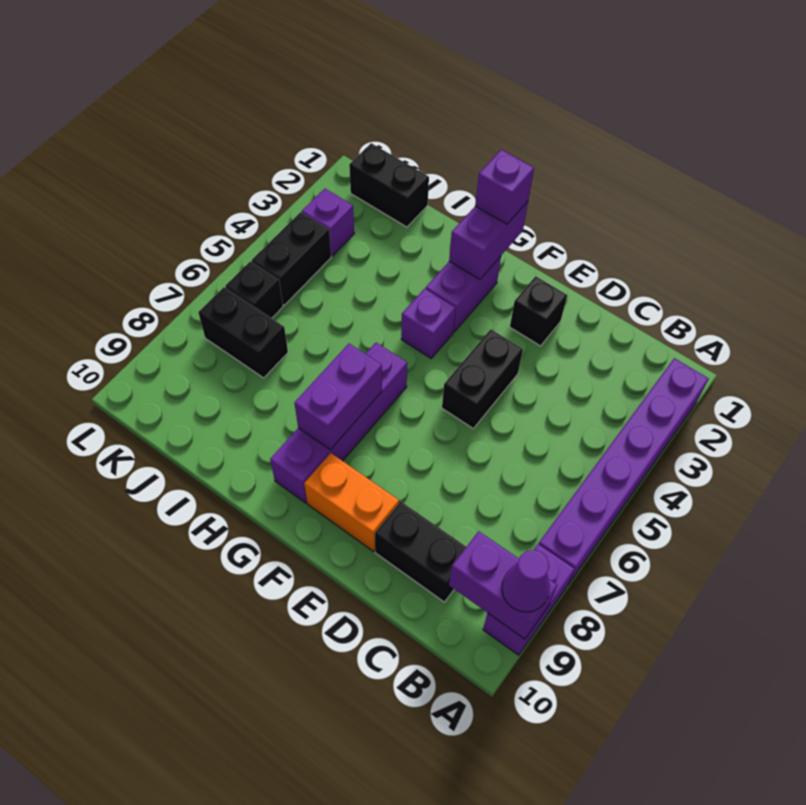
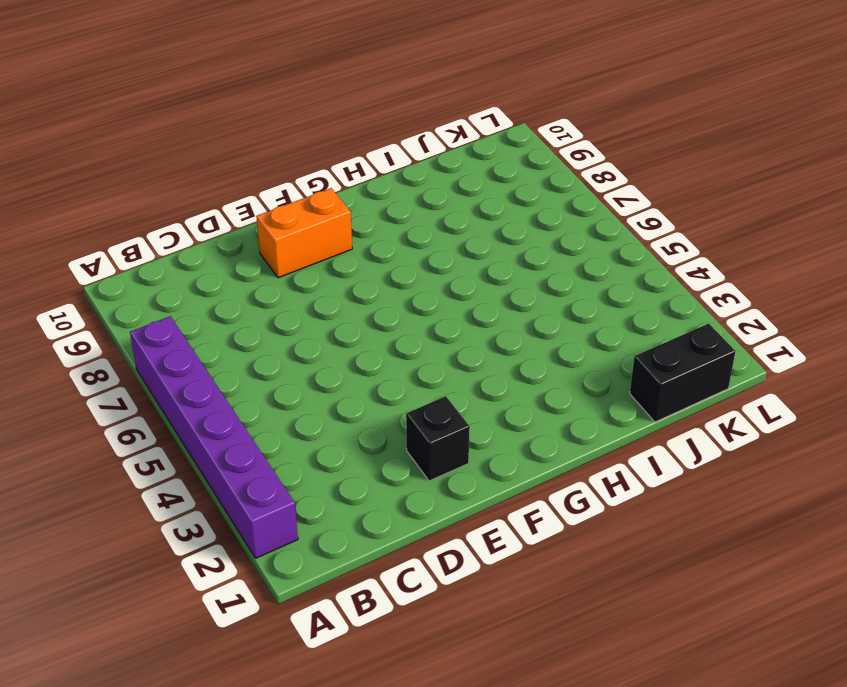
none -> purple 1x2 brick [483,544,574,655]
none -> black 1x2 brick [375,502,466,602]
none -> black 1x2 brick [442,329,523,428]

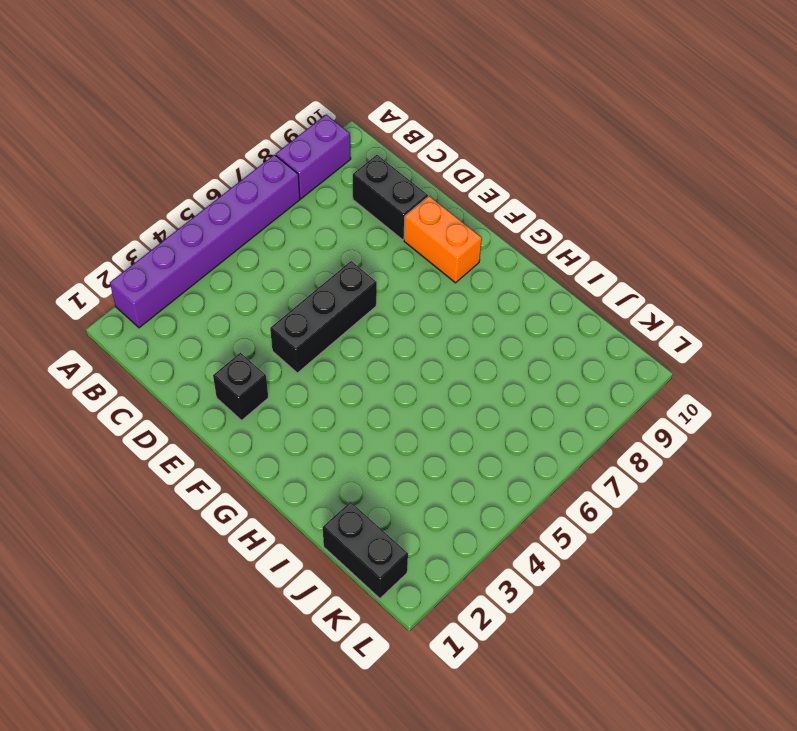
black 1x3 brick [270,261,377,373] -> black 1x2 brick [442,329,523,428]
none -> purple 1x2 brick [426,256,501,332]
none -> purple 1x1 brick [401,289,456,358]
none -> purple 1x4 brick [270,342,407,503]

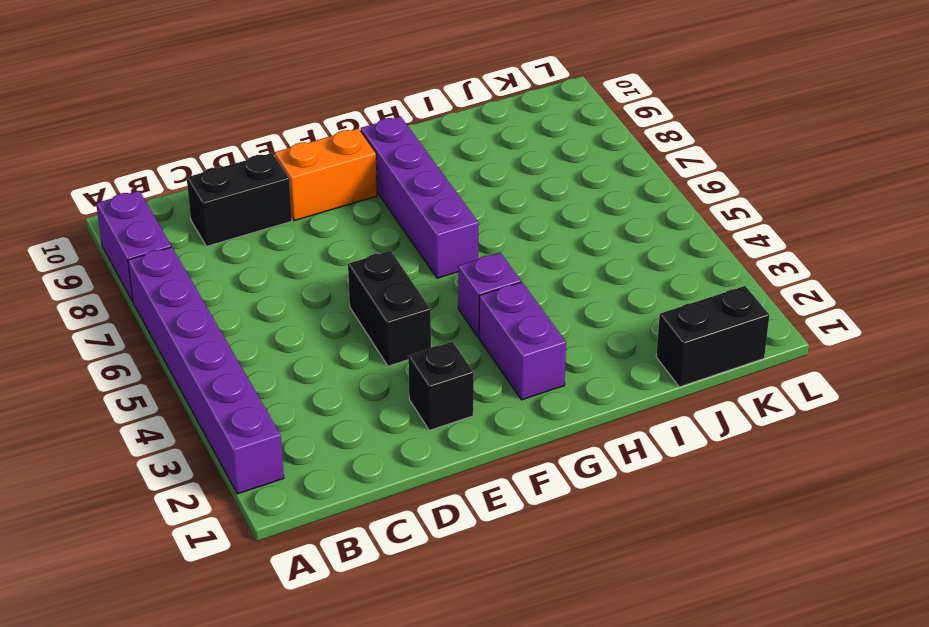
none -> black 1x2 brick [198,287,288,378]
none -> purple 1x1 brick [302,189,354,256]
none -> black 1x2 brick [252,212,331,305]

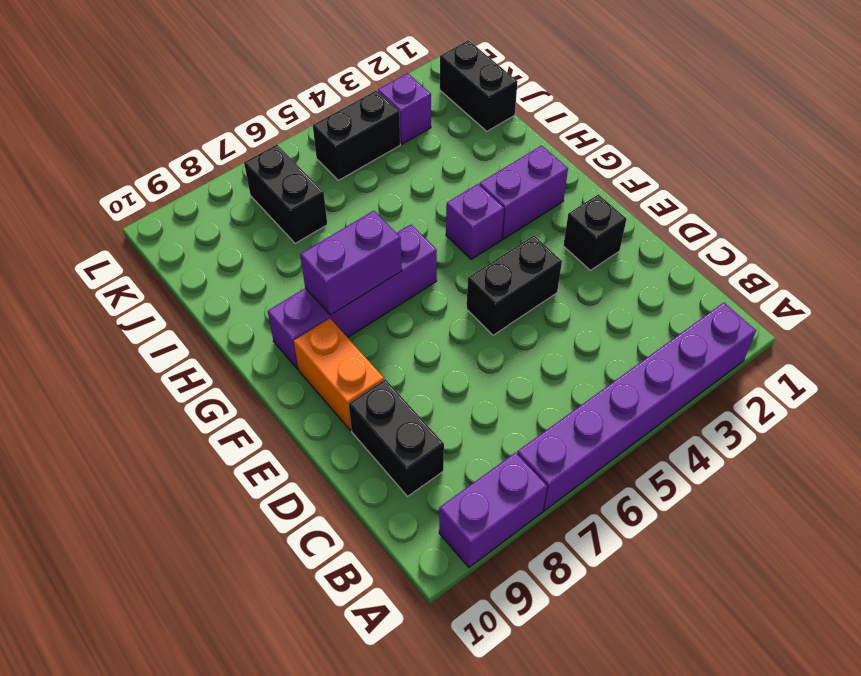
none -> black 1x1 brick [225,261,283,318]
none -> purple 1x2 brick [449,531,557,639]
none -> purple 1x2 brick [449,201,528,279]

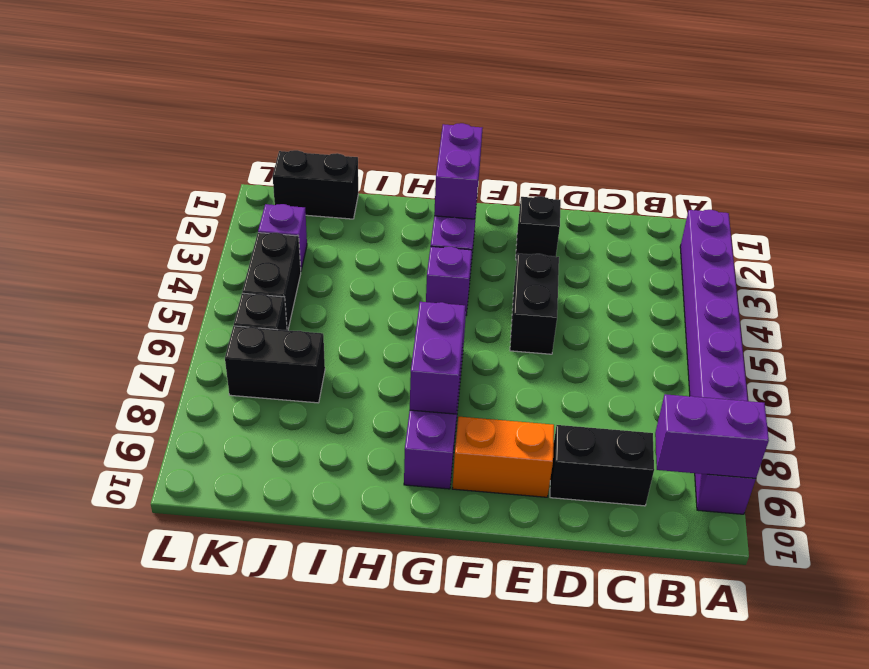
none -> purple 1x1 cone [502,550,550,612]
none -> purple 1x1 brick [475,150,534,224]

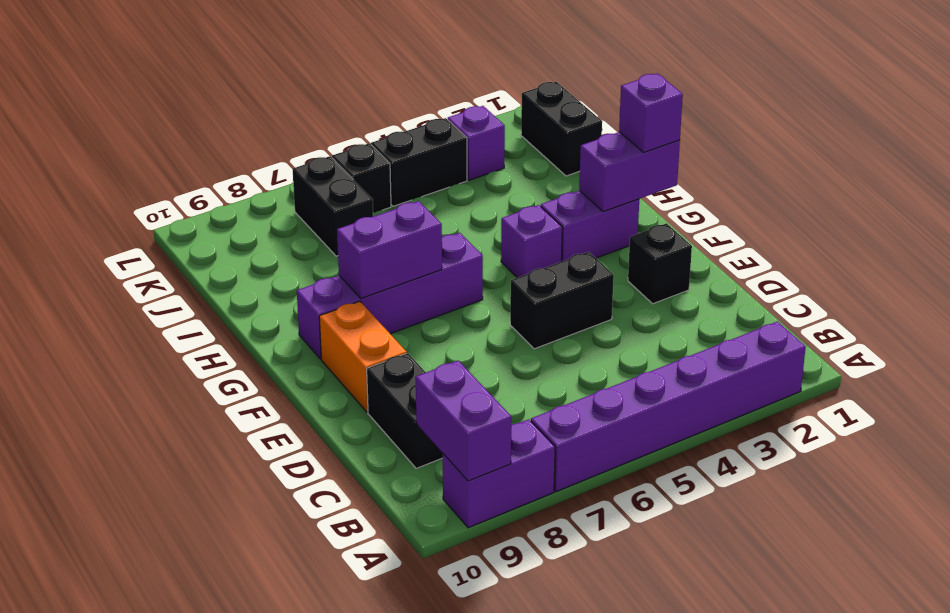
none -> purple 1x1 cone [502,550,550,612]

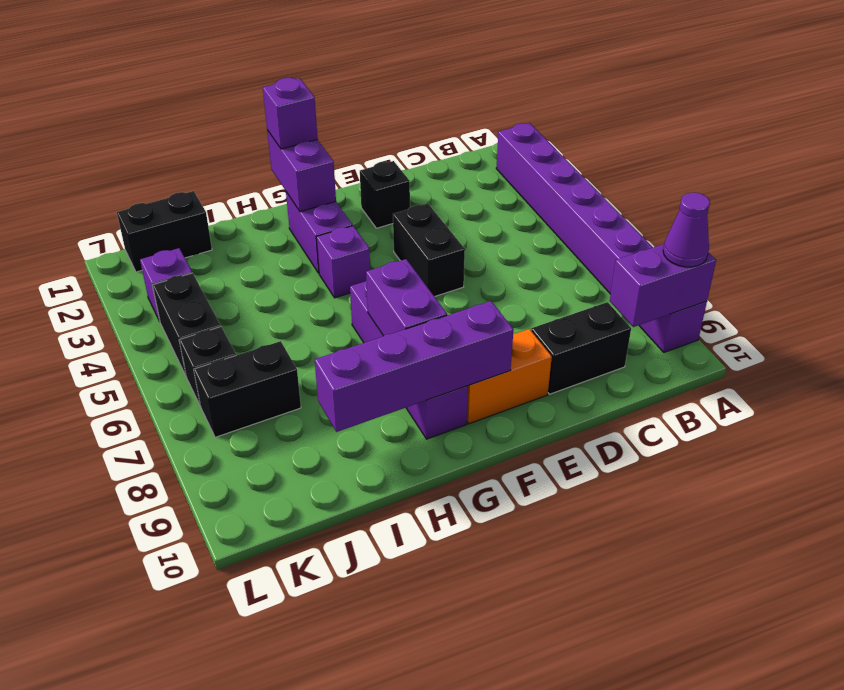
purple 1x4 brick [315,301,514,432] -> none

